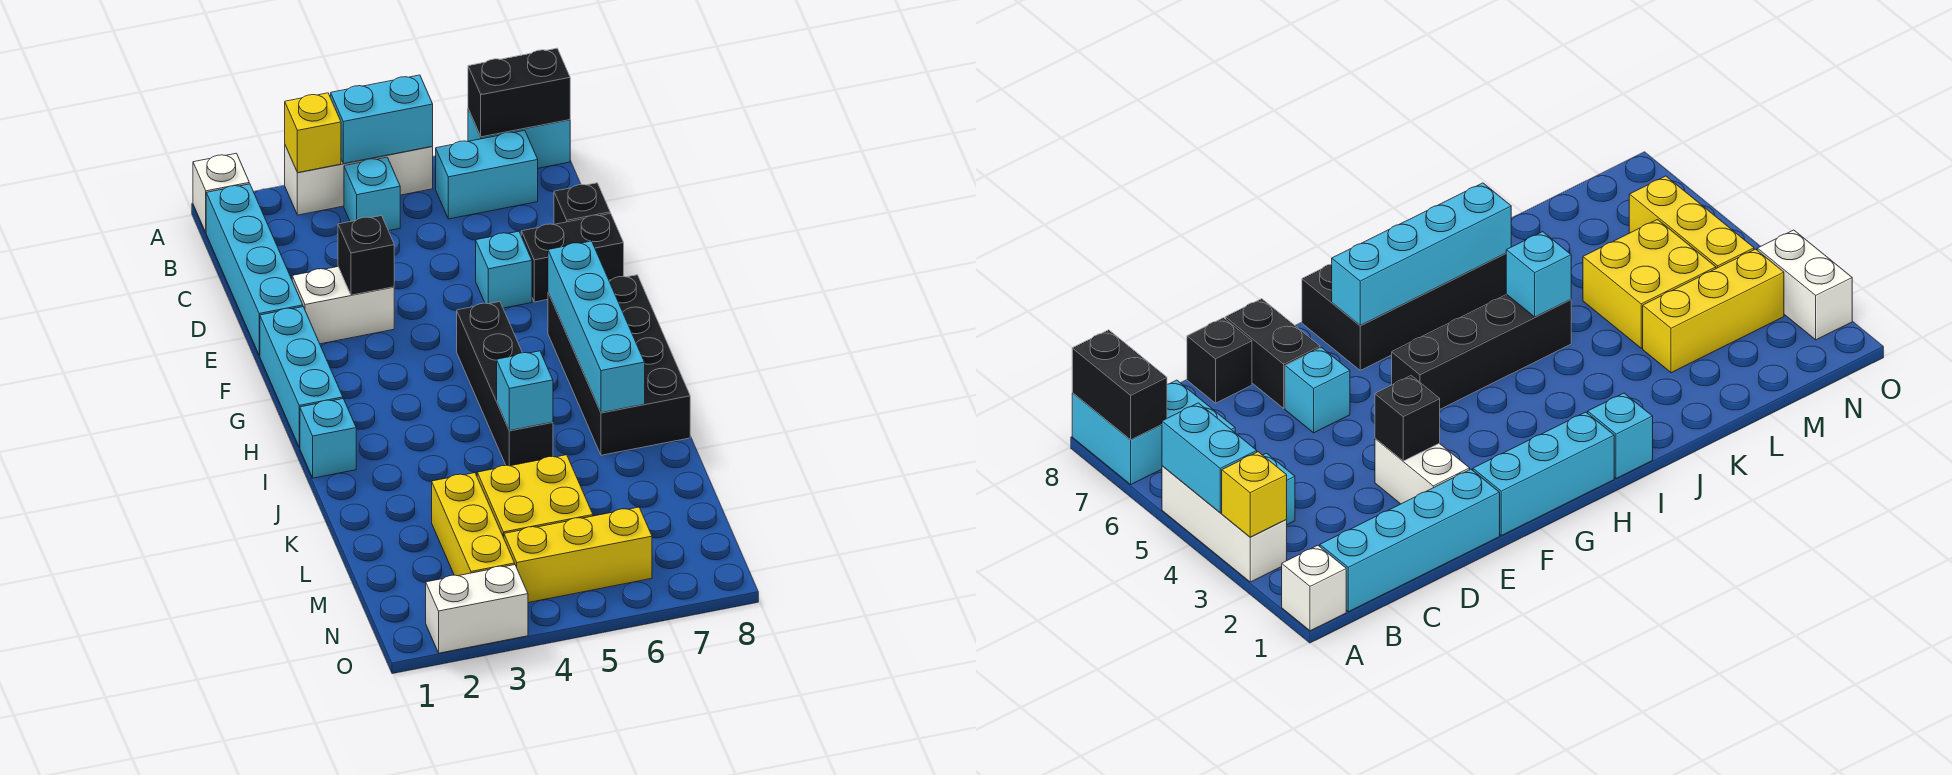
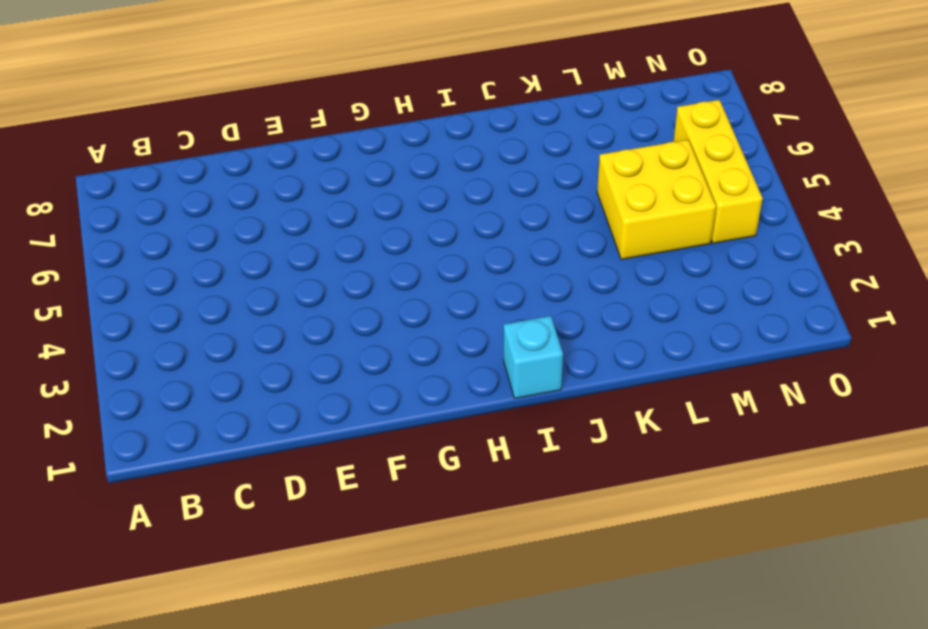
none -> white 1x1 brick [193,153,249,232]
none -> white 1x3 brick [285,146,433,215]
none -> cyan 1x2 brick [468,109,570,168]

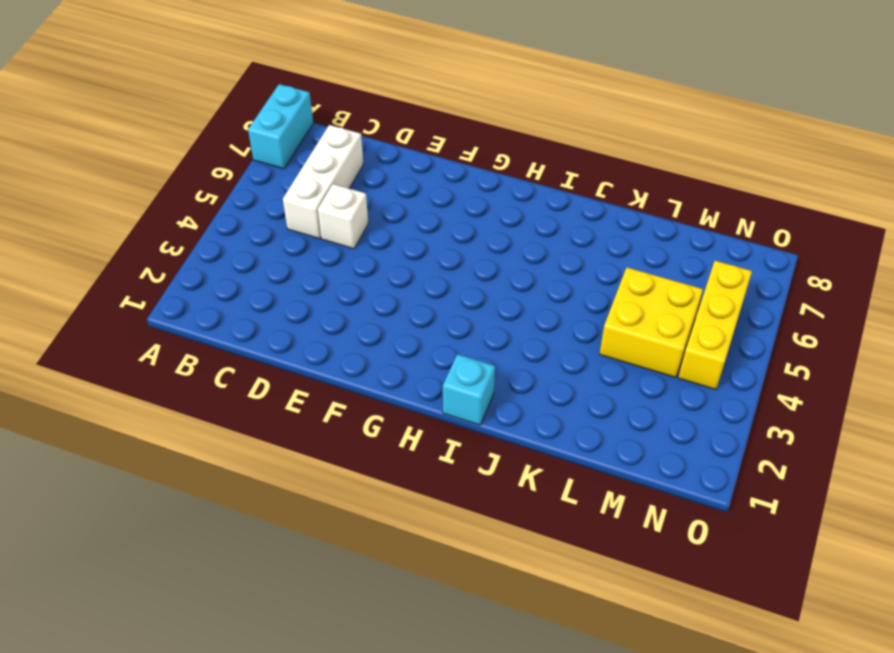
white 1x3 brick [283,125,363,239] -> white 1x3 brick moved to [285,146,433,215]
white 1x1 brick [318,184,368,249] -> white 1x1 brick moved to [193,153,249,232]
none -> cyan 1x4 brick [206,184,303,356]
none -> cyan 1x1 brick [344,157,400,231]
none -> cyan 1x2 brick [436,130,538,219]

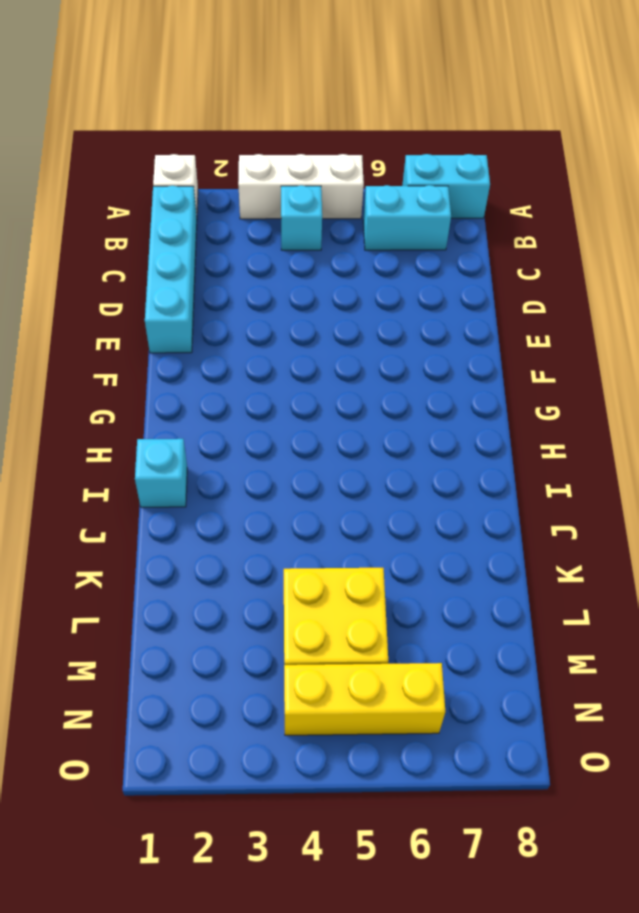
none -> black 1x1 brick [554,183,610,224]
none -> white 1x2 brick [292,267,394,344]
none -> cyan 1x1 brick [476,231,532,308]

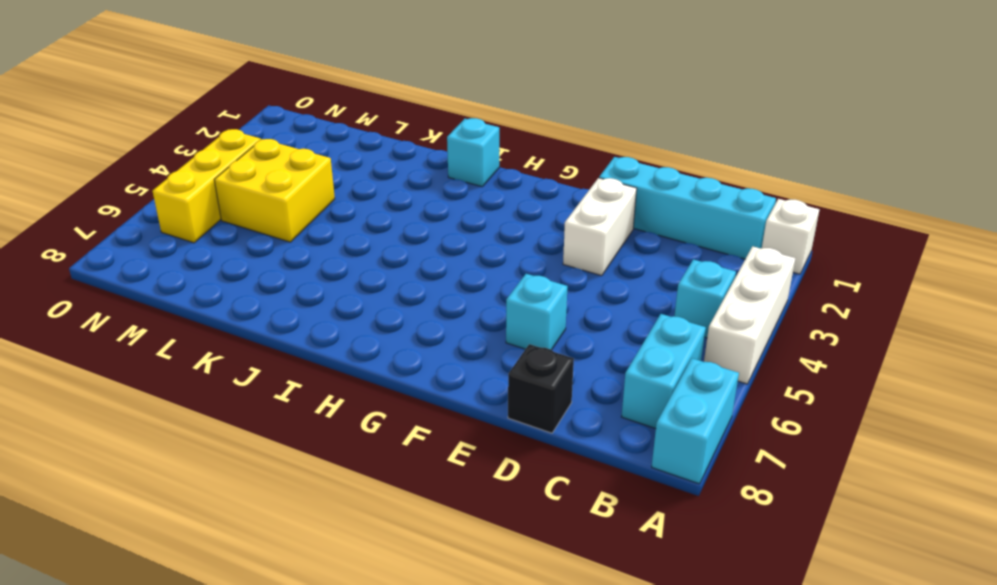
none -> black 1x2 brick [521,213,624,302]
none -> cyan 1x3 brick [260,307,343,448]
none -> black 1x4 brick [457,302,553,466]

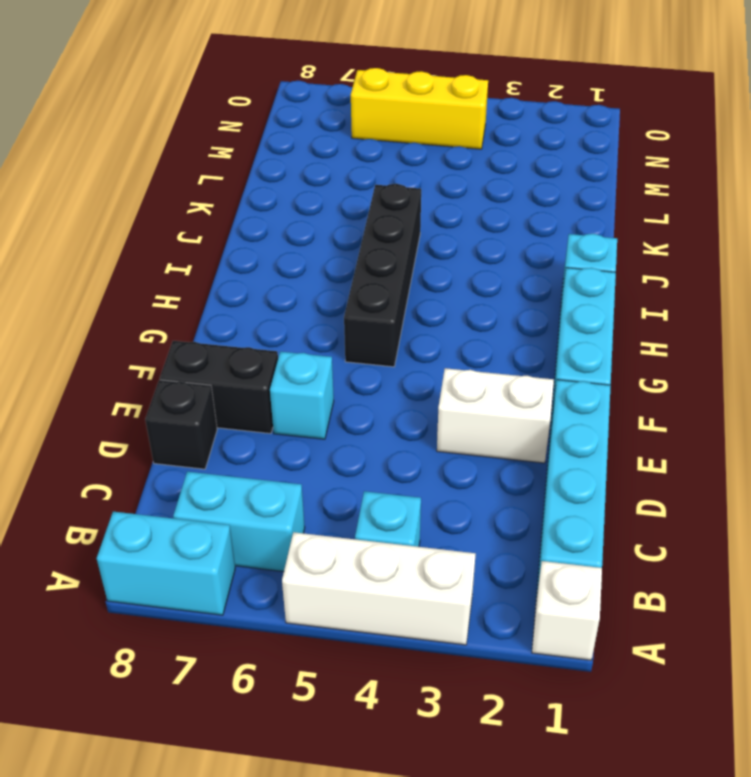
none -> black 2x4 brick [548,275,690,455]
none -> yellow 1x3 brick [432,473,515,576]
none -> yellow 2x2 brick [477,455,593,538]

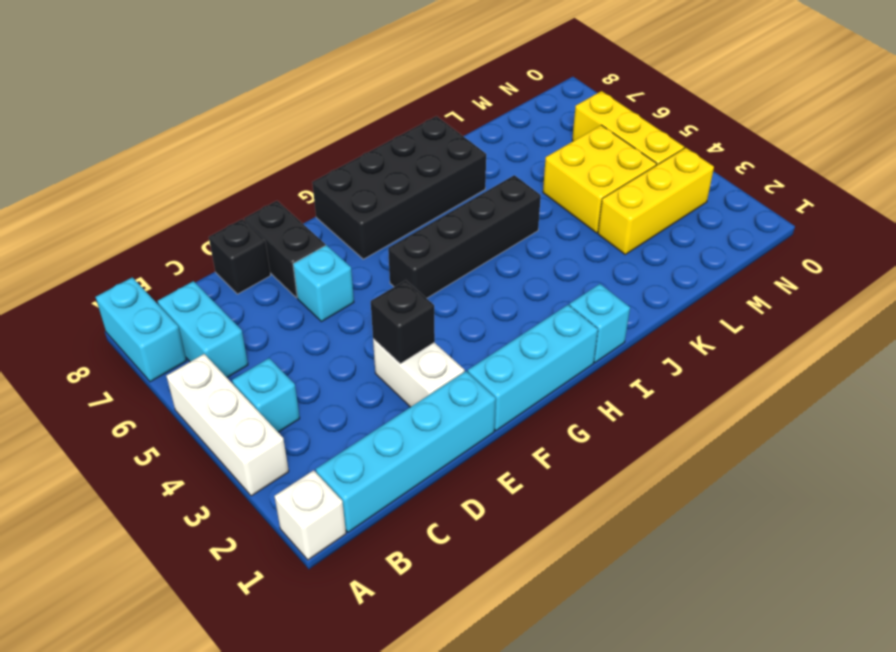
none -> white 1x2 brick [426,565,528,653]
none -> yellow 1x1 brick [285,93,341,173]
none -> cyan 1x2 brick [331,75,433,164]

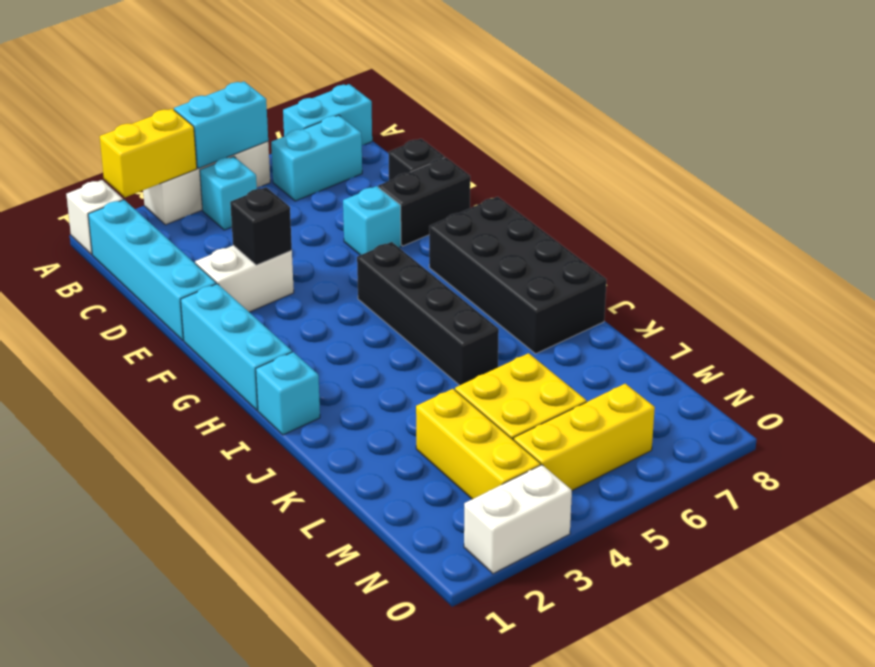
yellow 1x2 brick [100,109,197,197] -> yellow 1x1 brick [285,93,341,173]
none -> black 1x2 brick [468,48,570,137]
none -> cyan 1x4 brick [548,241,645,413]
none -> cyan 1x1 brick [497,351,553,431]

